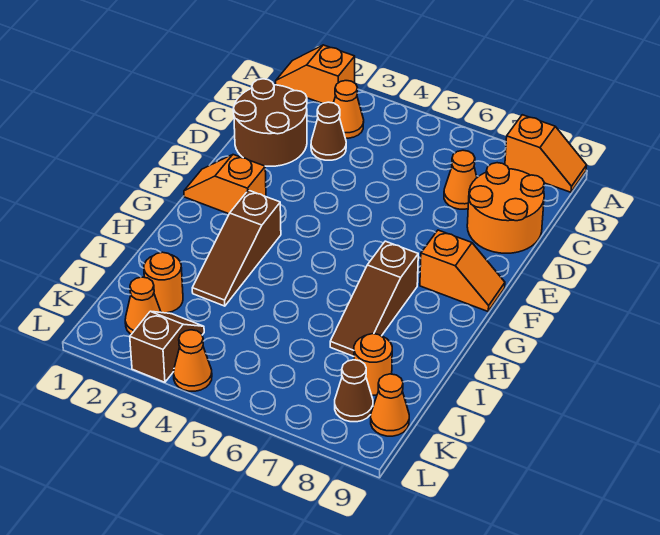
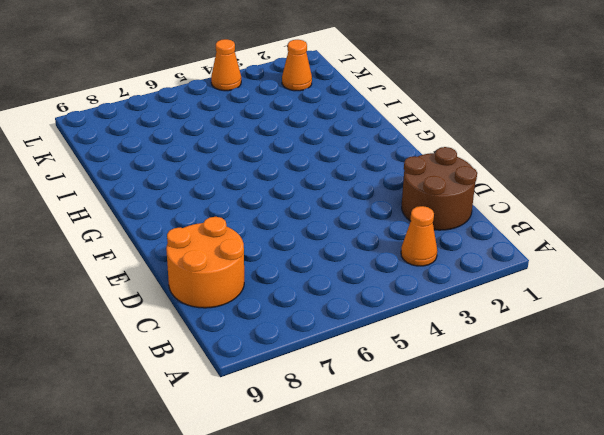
none -> orange 1x2 slope [276,45,355,103]
none -> orange 1x2 slope [505,115,587,192]
none -> brown 1x1 cone [311,102,346,160]

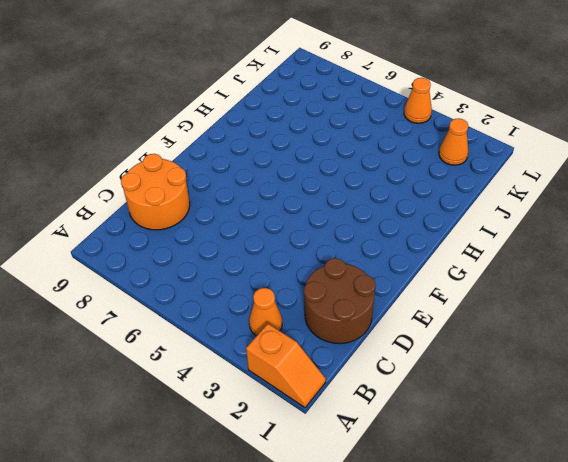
none -> orange 1x2 slope [505,115,587,192]
none -> brown 1x1 cone [311,102,346,160]
none -> orange 1x1 cone [444,150,477,209]

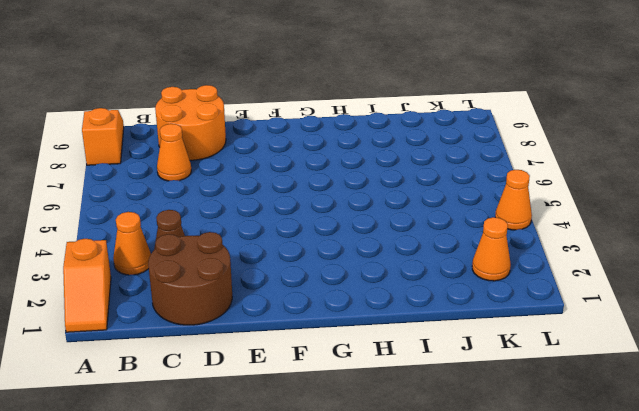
none -> orange 1x2 slope [184,155,266,214]
none -> orange 1x2 slope [420,230,505,311]
none -> brown 1x3 slope [192,190,281,306]

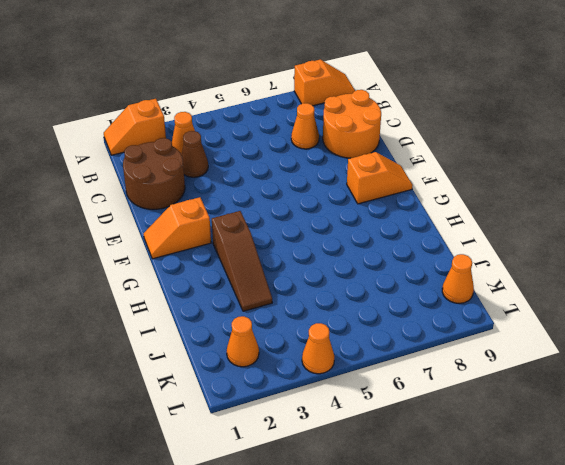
none -> brown 1x3 slope [330,241,418,356]
none -> orange 1x1 round brick [144,252,183,313]
none -> orange 1x1 round brick [354,334,392,395]

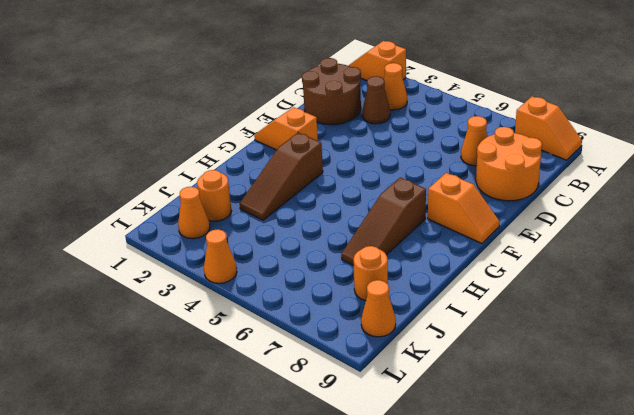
none -> brown 1x2 slope [130,311,204,382]
none -> brown 1x1 cone [335,360,373,422]

